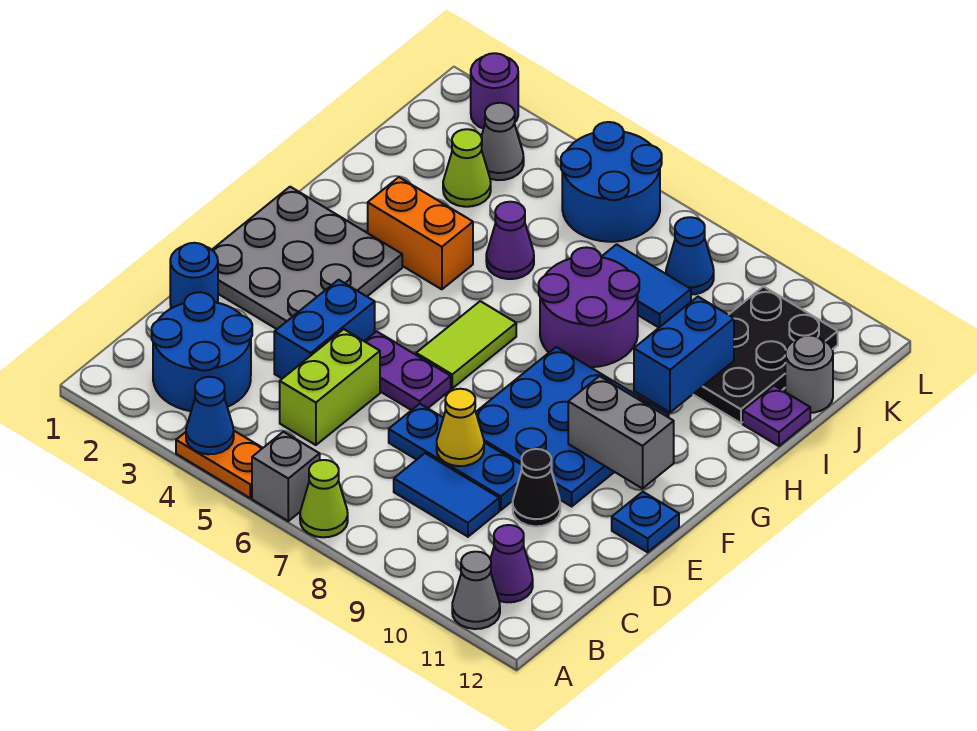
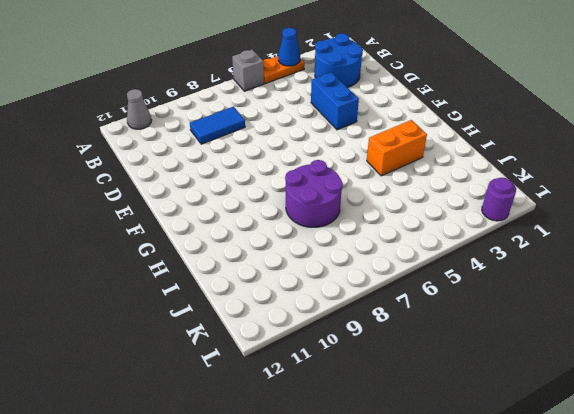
none -> lime 1x1 cone [300,460,348,537]
none -> purple 1x1 cone [490,525,533,602]
none -> lime 1x2 brick [280,329,380,445]
none -> blue 1x1 round brick [170,243,218,308]

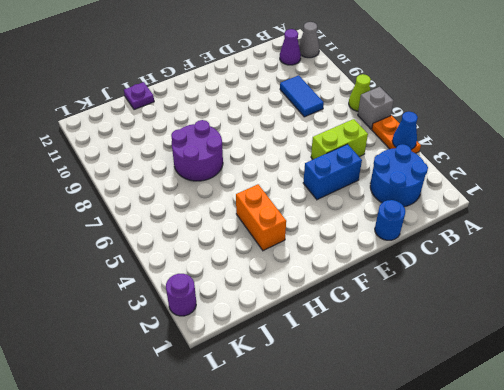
none -> blue 1x3 plate [389,404,522,510]
none -> black 1x1 cone [513,449,560,526]
none -> grey 3x3 plate [212,187,402,329]
none -> purple 1x2 plate [364,331,451,410]

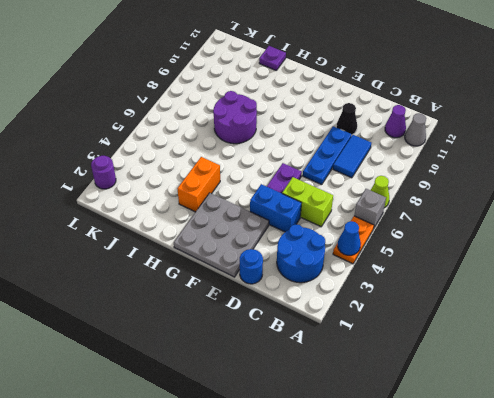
none -> blue 3x3 plate [476,347,669,506]
none -> blue 1x1 plate [612,492,679,552]
none -> lime 1x2 tile [416,301,516,388]
none -> purple 1x1 cone [486,202,534,279]

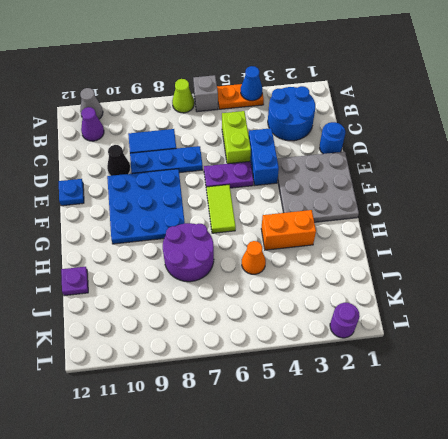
orange 1x1 cone [242,241,266,274] -> purple 1x1 cone [486,202,534,279]
none -> black 2x3 plate [693,287,838,423]
none -> lime 1x1 cone [443,129,491,207]
none -> blue 1x2 tile [601,244,691,327]
none -> grey 1x1 round brick [785,335,833,413]

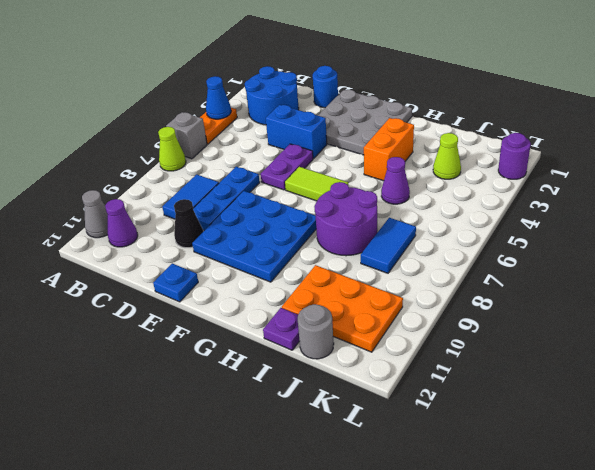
orange 2x3 plate [282,265,403,352] -> black 2x3 plate [693,287,838,423]
none -> lime 1x2 brick [280,329,380,445]
none -> grey 1x1 cone [481,103,524,180]
none -> blue 2x2 round brick [561,122,662,242]
none -> blue 1x1 cone [666,217,714,295]

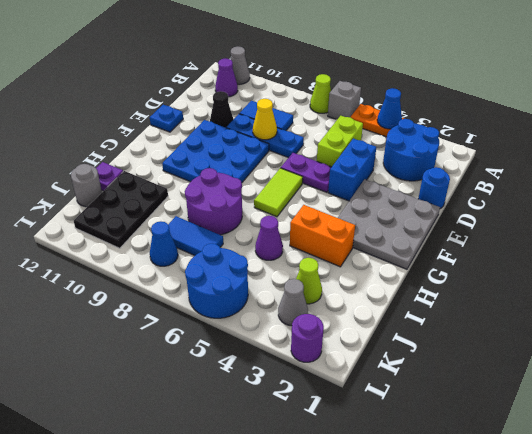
none -> grey 1x2 brick [568,376,674,489]
none -> blue 1x2 brick [634,297,734,412]

